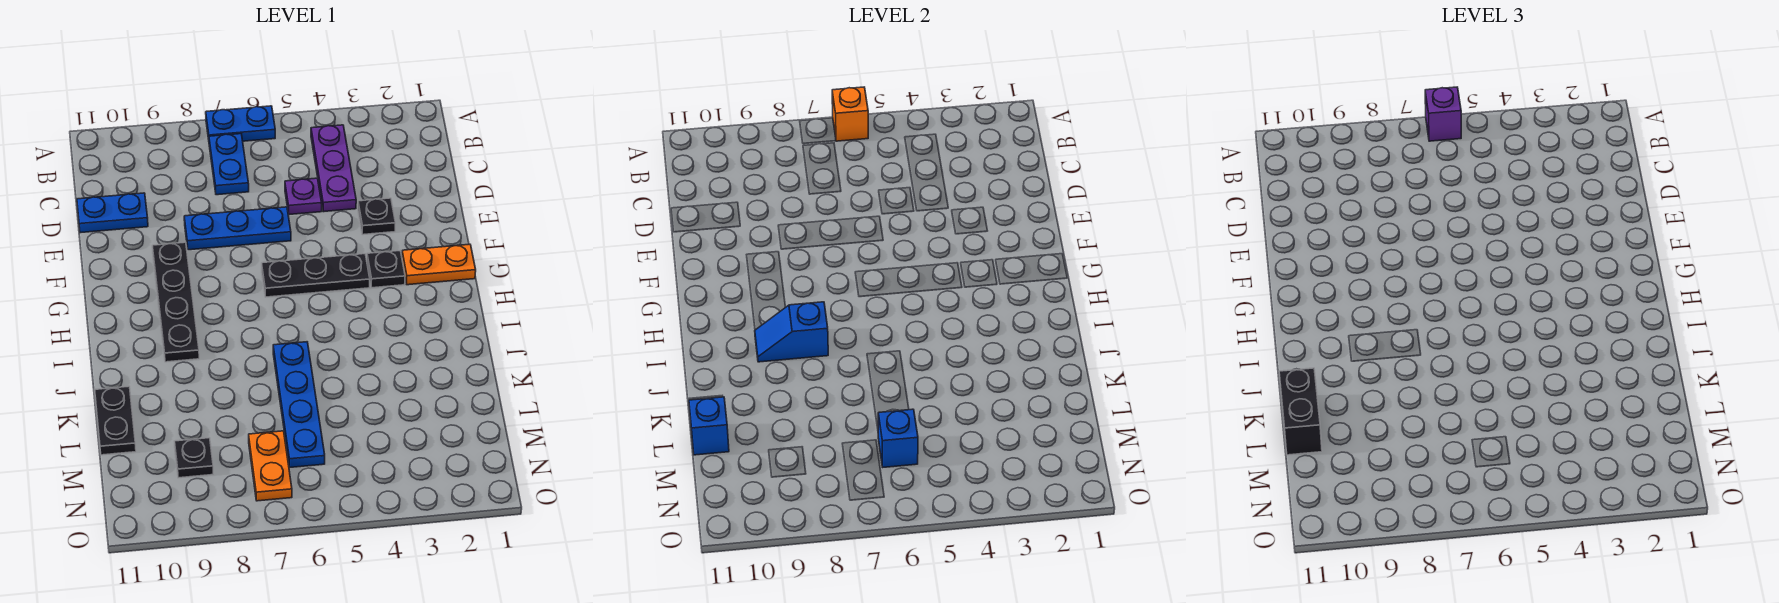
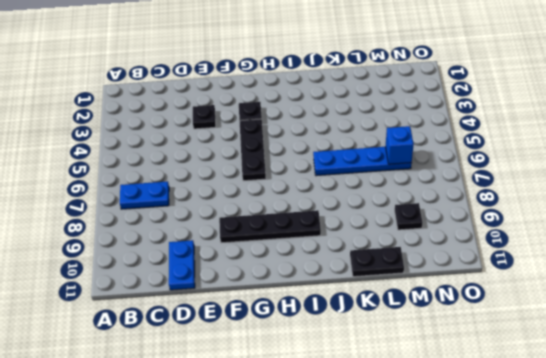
none -> blue 1x2 plate [206,106,275,141]
none -> purple 1x3 plate [311,125,356,212]
none -> purple 1x1 plate [285,178,322,215]

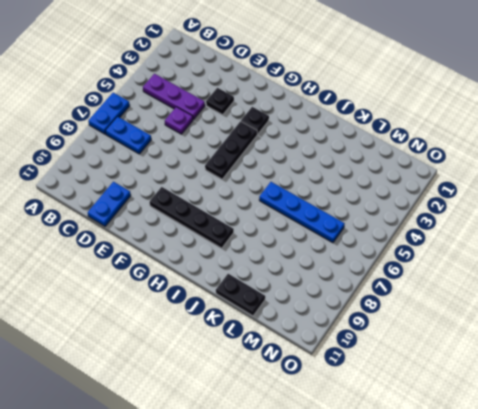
none -> blue 1x3 plate [184,207,291,250]
none -> orange 1x2 plate [402,244,476,285]
none -> orange 1x2 plate [249,431,292,501]

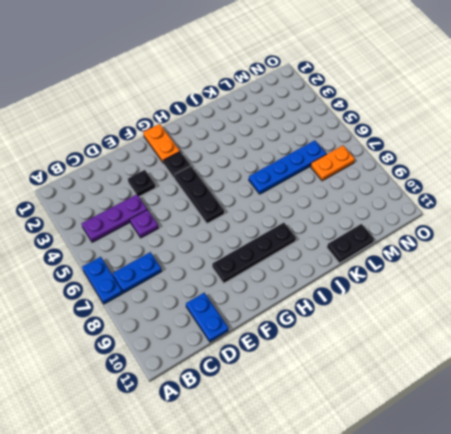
none -> blue 1x3 plate [184,207,291,250]
none -> black 1x1 plate [175,438,213,478]
none -> orange 1x1 brick [832,87,868,141]

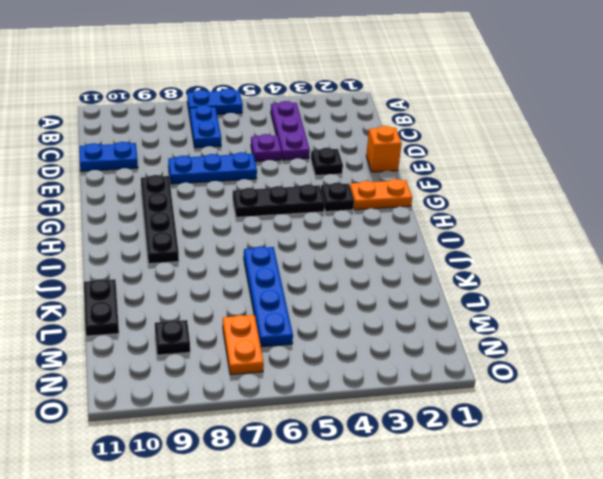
orange 1x1 brick [366,126,402,172] -> orange 1x1 brick moved to [832,87,868,141]
none -> blue 1x2 slope [755,302,828,362]
none -> blue 1x1 brick [689,397,729,455]
none -> blue 1x1 brick [878,409,918,467]

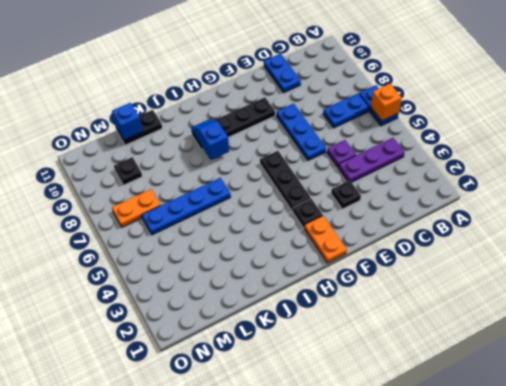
none -> blue 1x1 brick [878,409,918,467]
none -> purple 1x1 brick [1425,87,1461,141]
none -> black 1x2 brick [1279,368,1322,455]

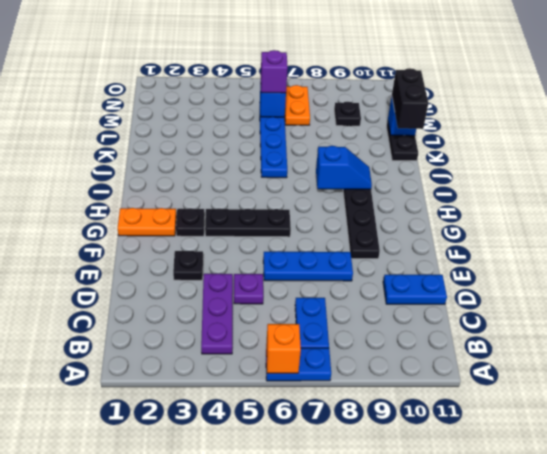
purple 1x1 brick [261,50,288,93] -> purple 1x1 brick moved to [1425,87,1461,141]

